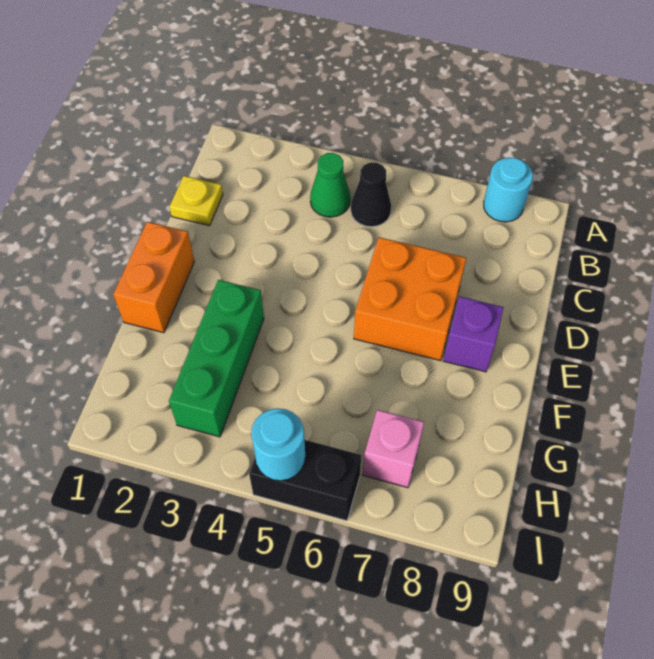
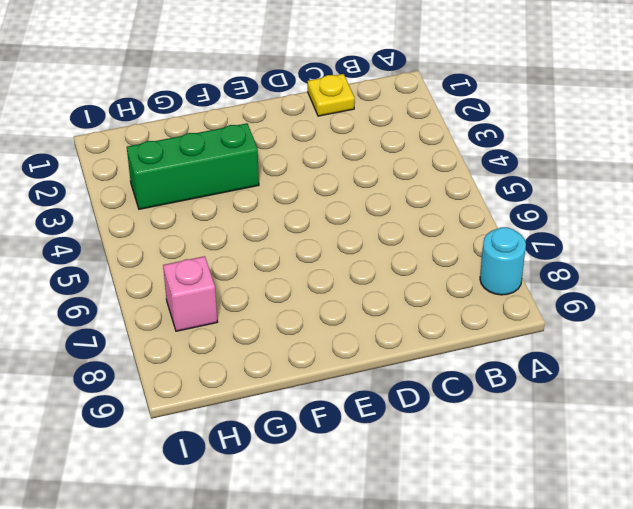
none -> green 1x1 cone [310,153,350,217]
none -> black 1x1 cone [351,163,391,227]

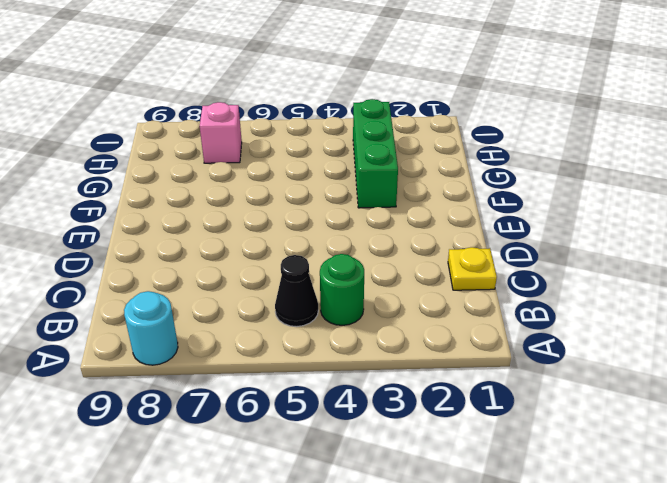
green 1x1 round brick [320,254,364,325] -> green 1x1 cone [310,153,350,217]
none -> orange 2x2 brick [354,237,466,361]
none -> orange 1x2 brick [113,222,194,333]

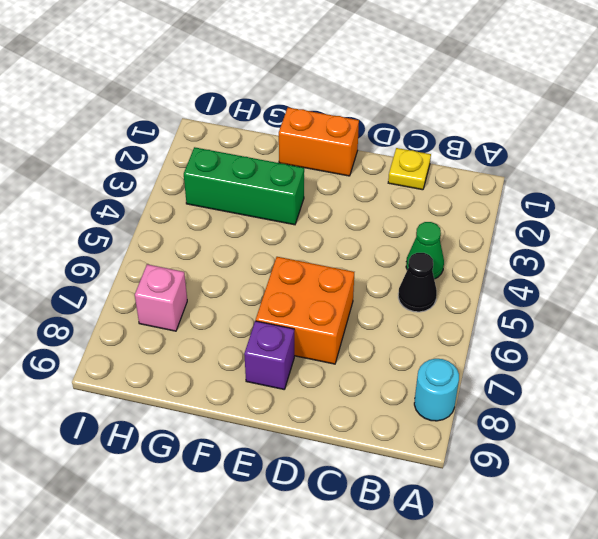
none -> black 1x2 brick [249,440,361,521]
none -> cyan 1x1 round brick [251,408,305,481]

